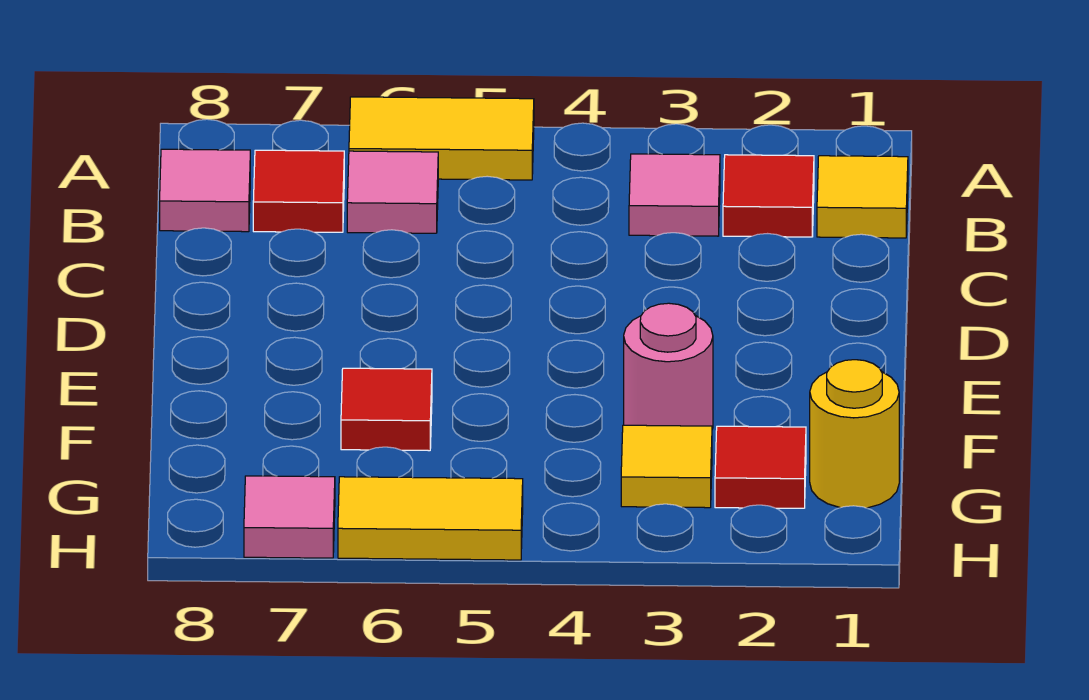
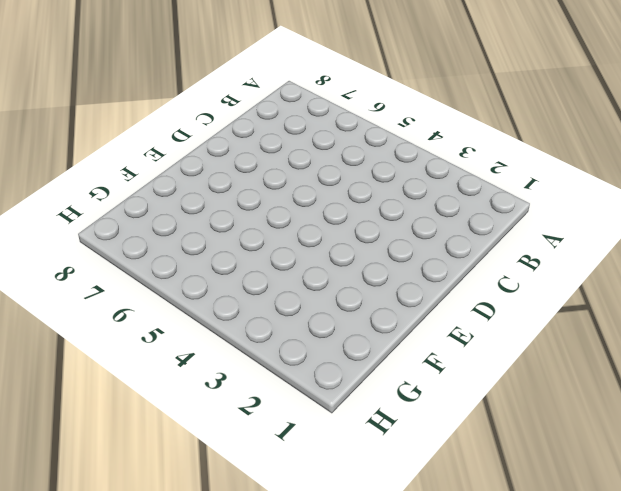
none -> yellow 1x2 tile [349,97,534,180]
none -> yellow 1x1 tile [817,156,908,238]
none -> red 1x1 tile [723,155,814,237]

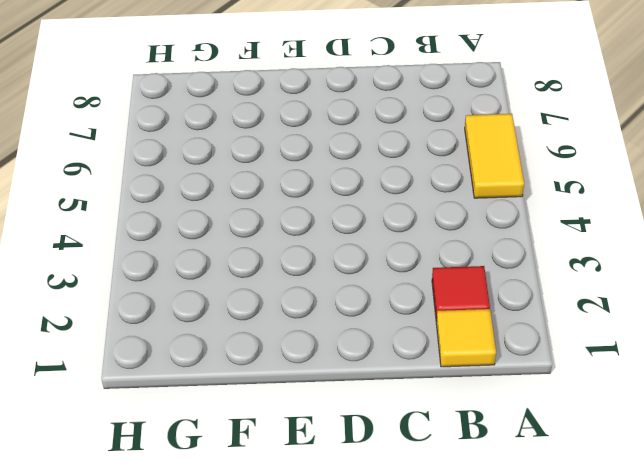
none -> pink 1x1 tile [629,154,720,236]
none -> pink 1x1 tile [347,151,438,233]
none -> red 1x1 tile [253,150,344,232]

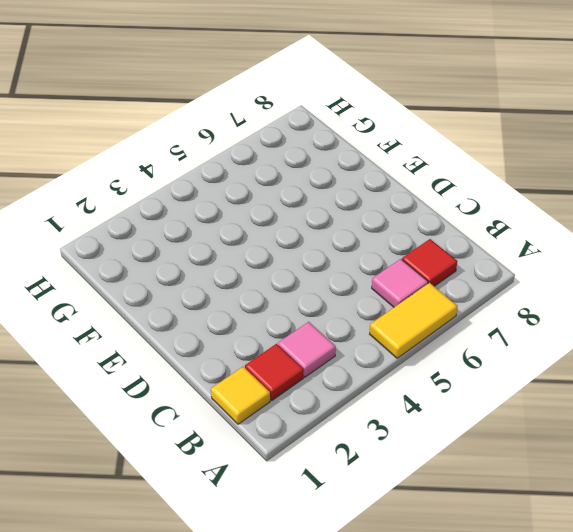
none -> pink 1x1 tile [160,149,250,232]
none -> pink 1x1 round brick [624,303,713,429]
none -> red 1x1 tile [341,368,432,451]

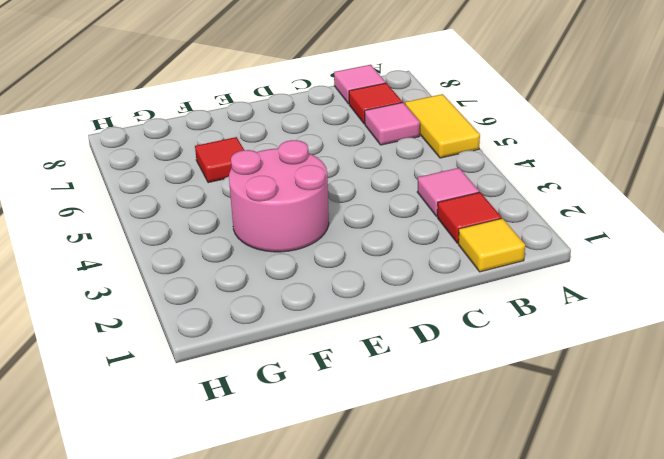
pink 2x2 round brick [229,140,329,252] -> pink 1x1 round brick [624,303,713,429]
none -> yellow 1x1 round brick [810,360,899,508]
none -> red 1x1 tile [715,426,806,508]
none -> yellow 1x1 tile [621,425,712,508]

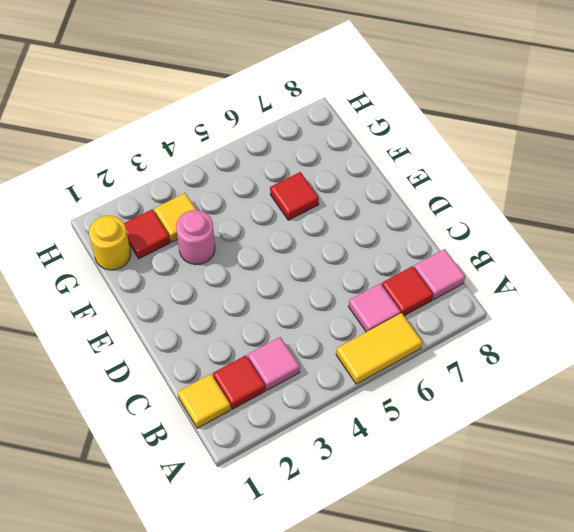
none -> yellow 1x2 tile [338,477,523,560]
none -> pink 1x1 tile [244,476,335,558]

